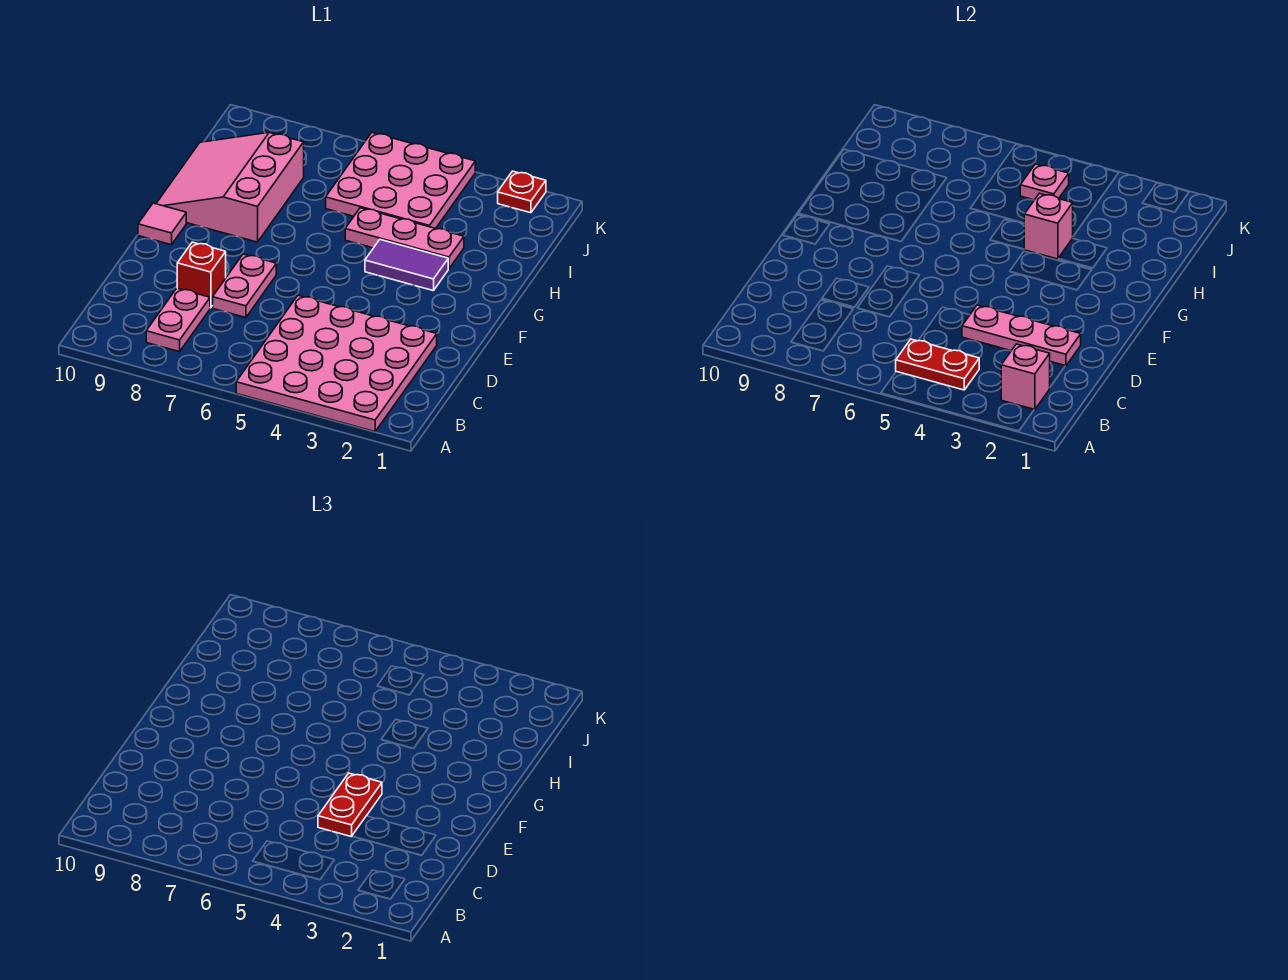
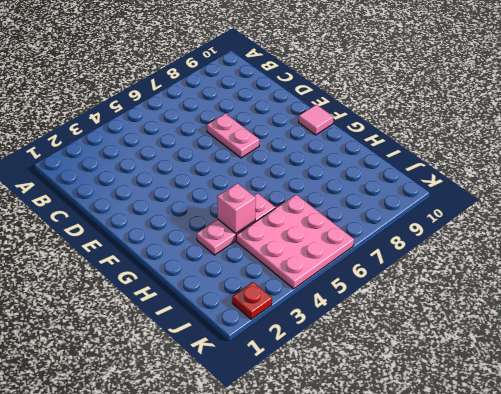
none -> pink 4x4 plate [236,296,437,432]
none -> pink 1x2 plate [146,288,210,352]
none -> red 1x1 brick [177,242,226,308]

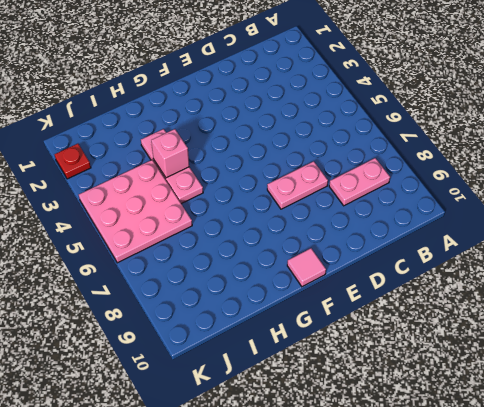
none -> pink 4x4 plate [236,296,437,432]
none -> red 1x1 brick [177,242,226,308]
none -> purple 1x2 tile [365,240,448,291]

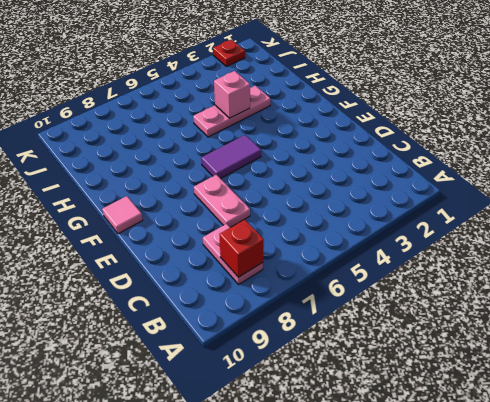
red 1x1 brick [219,219,264,277] -> red 1x1 brick moved to [177,242,226,308]
purple 1x2 tile [201,135,261,179] -> purple 1x2 tile moved to [365,240,448,291]
none -> pink 4x4 plate [236,296,437,432]
none -> pink 3x3 slope [156,133,304,242]
none -> pink 3x3 plate [326,133,475,229]

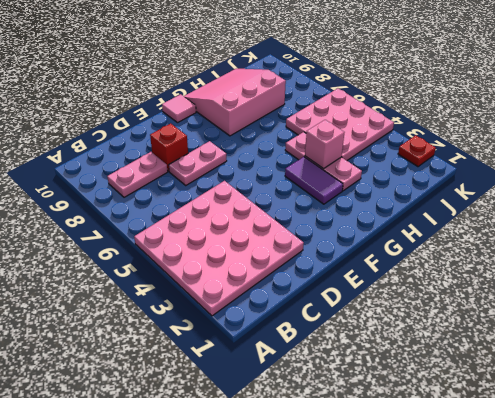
none -> pink 1x1 brick [1001,344,1050,410]
none -> red 1x2 plate [896,339,979,390]
none -> pink 1x3 plate [962,305,1081,366]

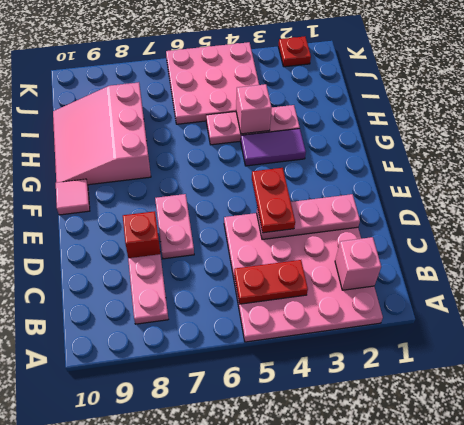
none -> pink 1x1 plate [1020,164,1069,200]

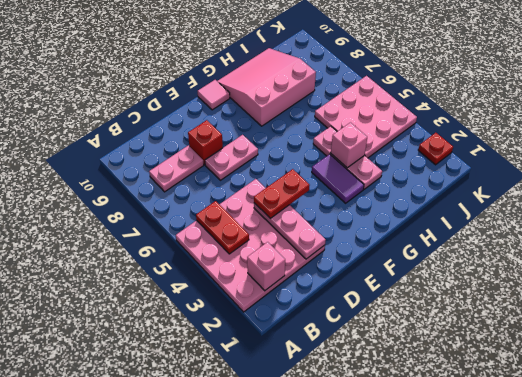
none -> pink 1x1 plate [1020,164,1069,200]

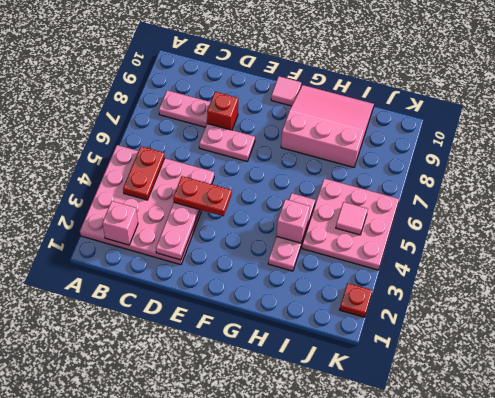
pink 1x1 tile [336,202,368,235] -> pink 1x1 plate [1020,164,1069,200]
none -> purple 1x2 tile [365,240,448,291]

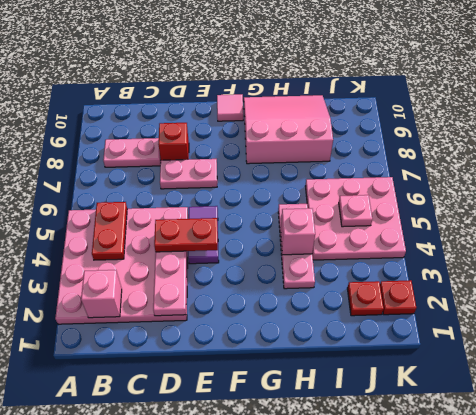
purple 1x2 tile [188,206,219,264] -> purple 1x2 tile moved to [365,240,448,291]
red 1x1 plate [347,281,384,316] -> none

